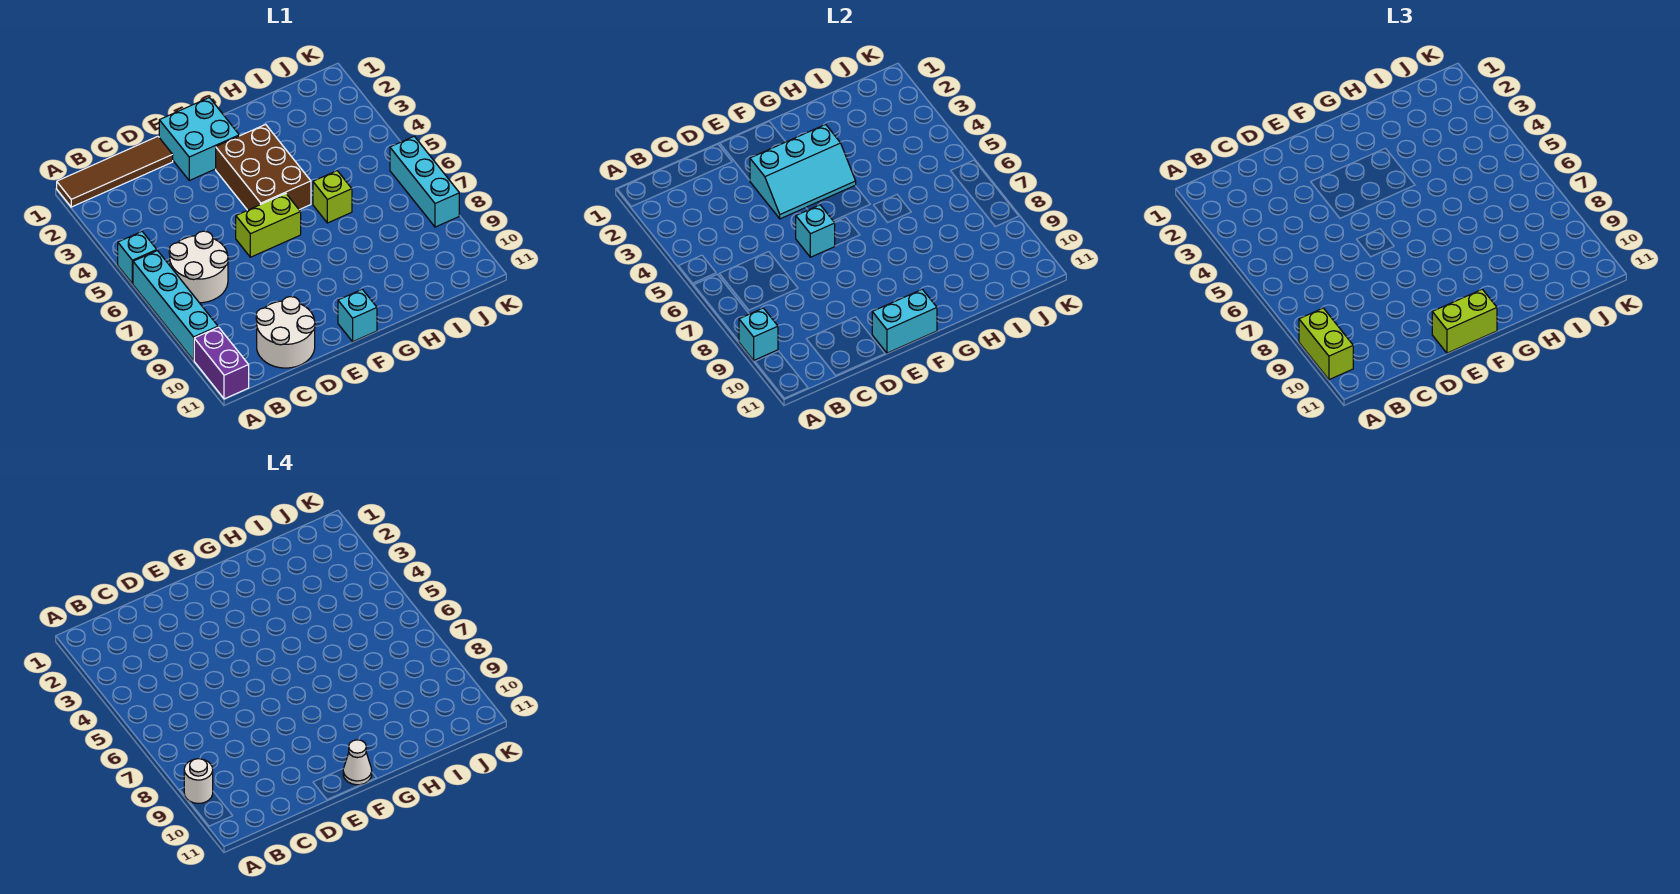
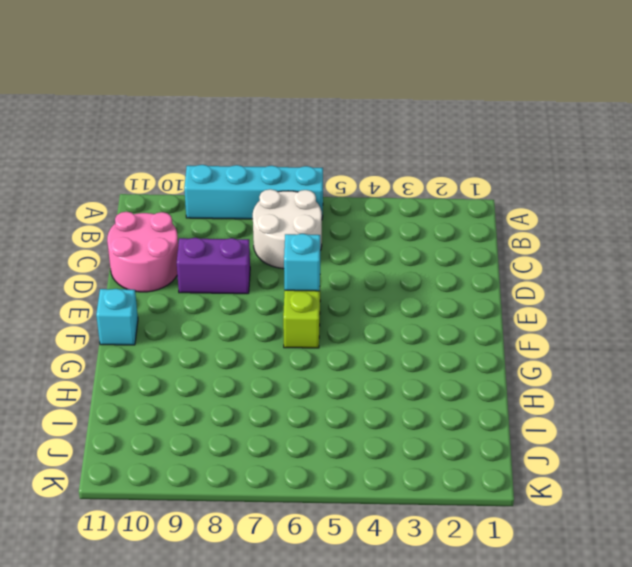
pink 2x2 round brick [107,212,178,292] -> white 2x2 round brick [256,297,315,368]
purple 1x2 brick [177,238,250,294] -> purple 1x2 brick moved to [194,327,249,399]
none -> brown 1x4 tile [57,136,173,207]
none -> cyan 1x1 brick [118,232,157,284]
none -> cyan 2x2 brick [159,98,239,180]

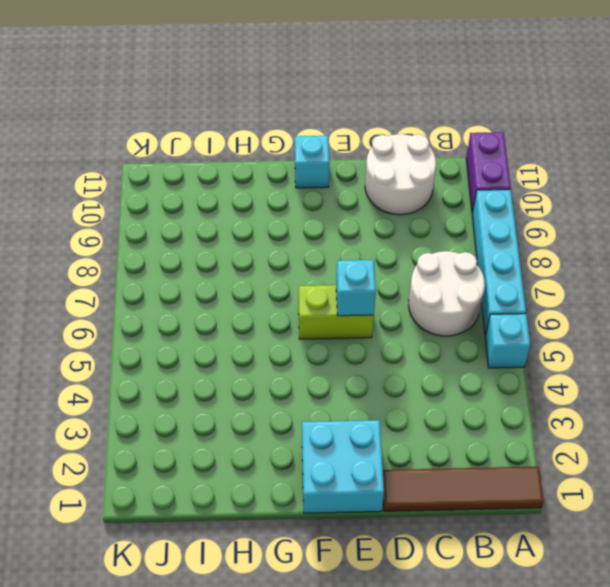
none -> brown 2x3 brick [216,124,311,210]
none -> lime 1x1 brick [313,171,352,223]
none -> cyan 1x3 brick [390,136,459,227]

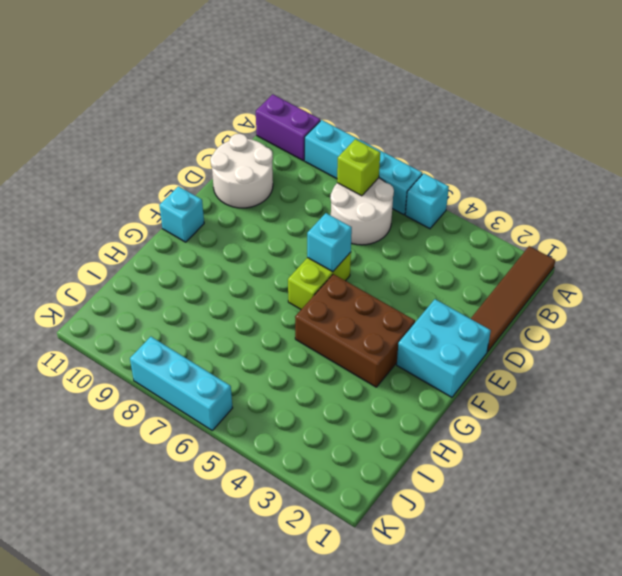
lime 1x1 brick [337,139,380,196] -> lime 1x1 brick moved to [313,171,352,223]
none -> cyan 1x1 brick [739,308,778,360]
none -> cyan 2x3 slope [750,124,856,219]
none -> cyan 1x2 brick [872,289,937,353]

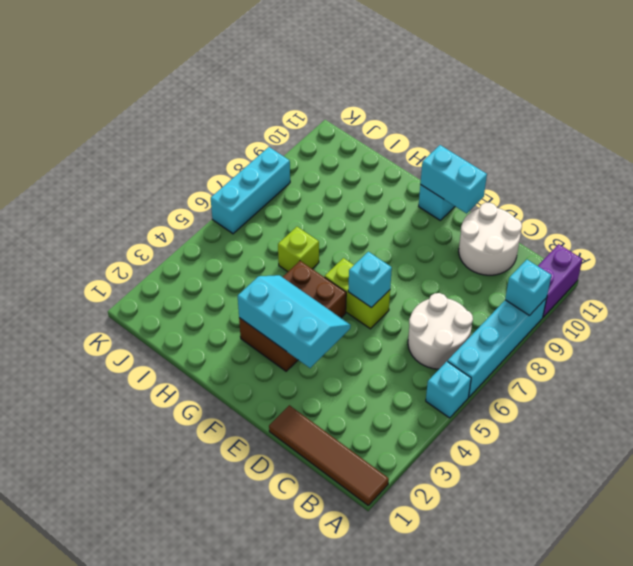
none -> cyan 2x2 brick [159,98,239,180]
none -> lime 1x2 brick [1299,308,1353,380]
none -> lime 1x2 brick [1432,289,1497,353]

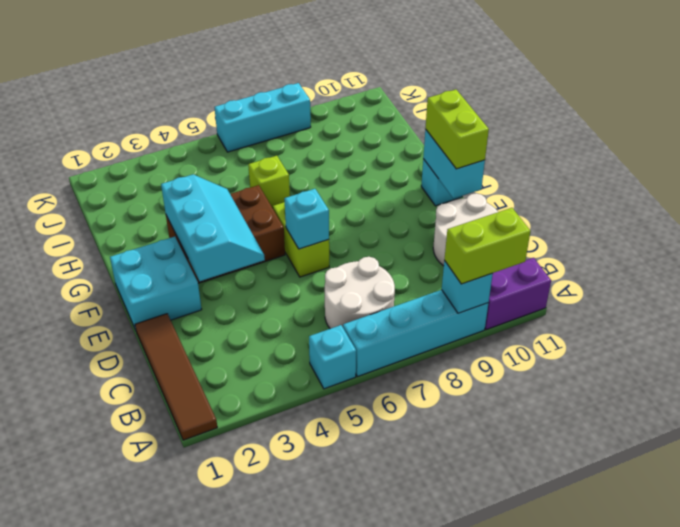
none -> white 1x1 round brick [184,759,213,803]
none -> white 1x1 cone [343,740,372,785]

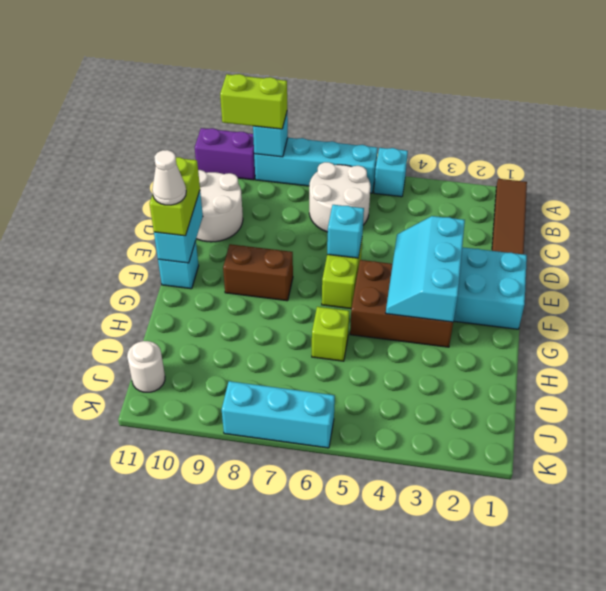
brown 1x2 brick [223,244,293,301] -> none
white 1x1 round brick [127,341,165,392] -> white 1x1 round brick moved to [184,759,213,803]

